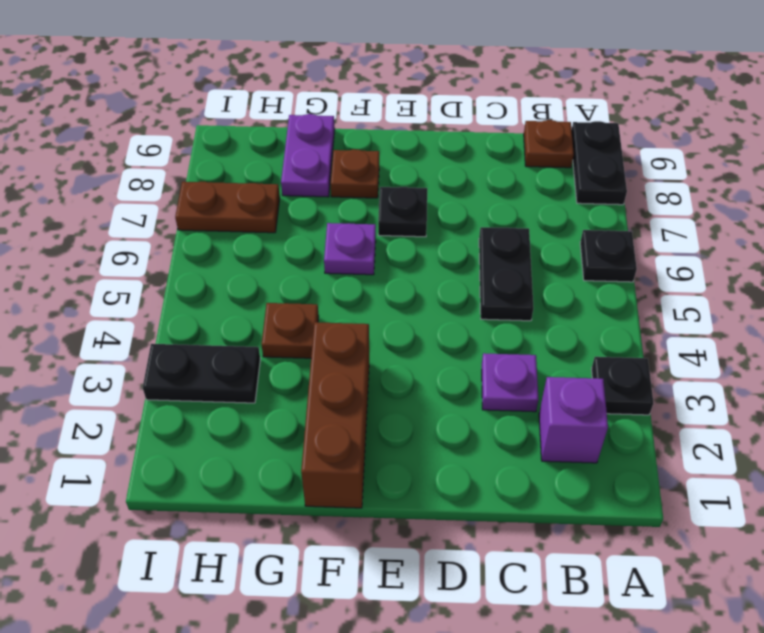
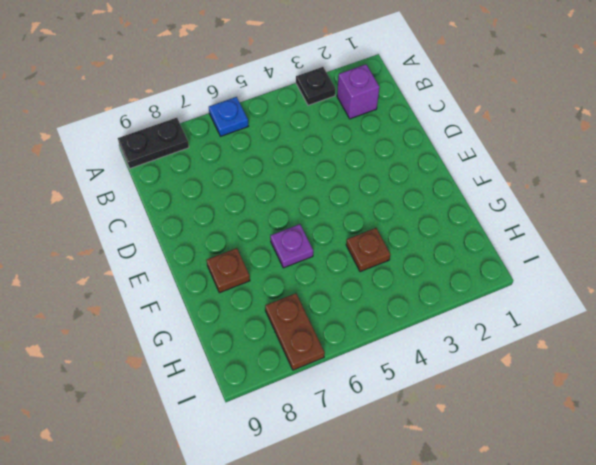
blue 1x1 plate [209,97,248,136] -> black 1x1 plate [580,230,637,282]
none -> brown 1x1 plate [524,120,574,168]
none -> purple 1x1 plate [482,353,539,412]
none -> black 1x2 plate [479,227,534,321]

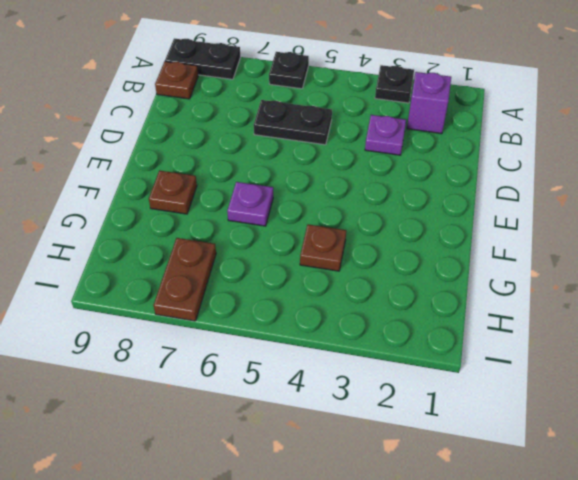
none -> black 1x1 plate [378,187,427,237]
none -> brown 1x3 brick [301,322,369,508]
none -> purple 1x2 plate [281,114,335,197]

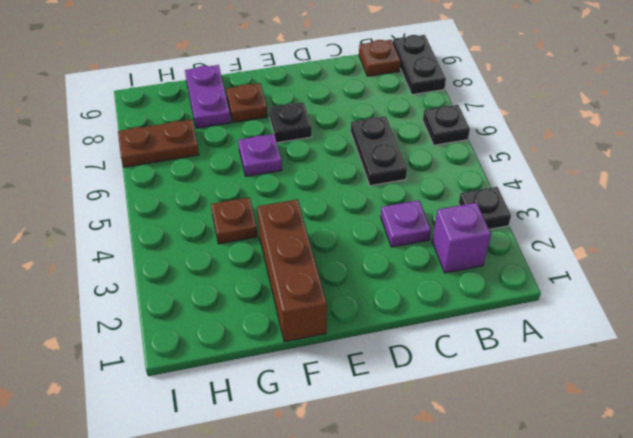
none -> black 1x2 plate [143,344,260,403]

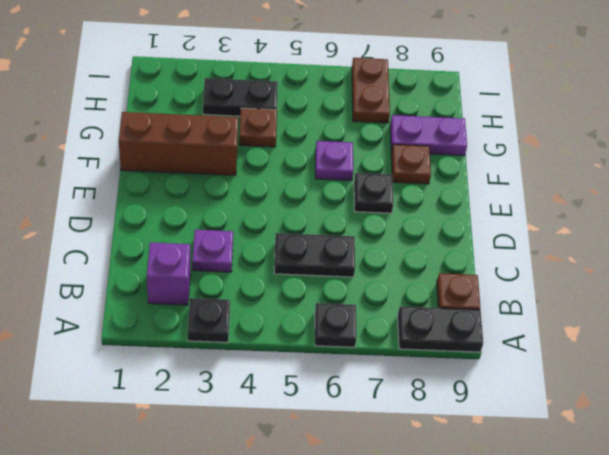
black 1x2 plate [203,78,278,116] -> black 1x2 plate turned to [143,344,260,403]

